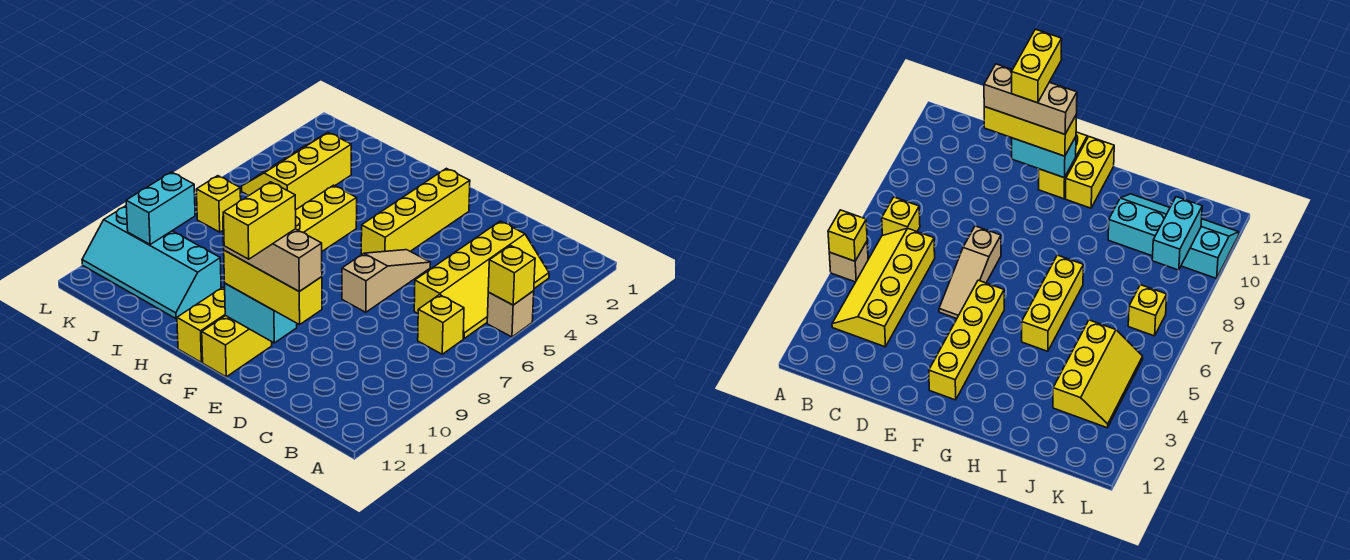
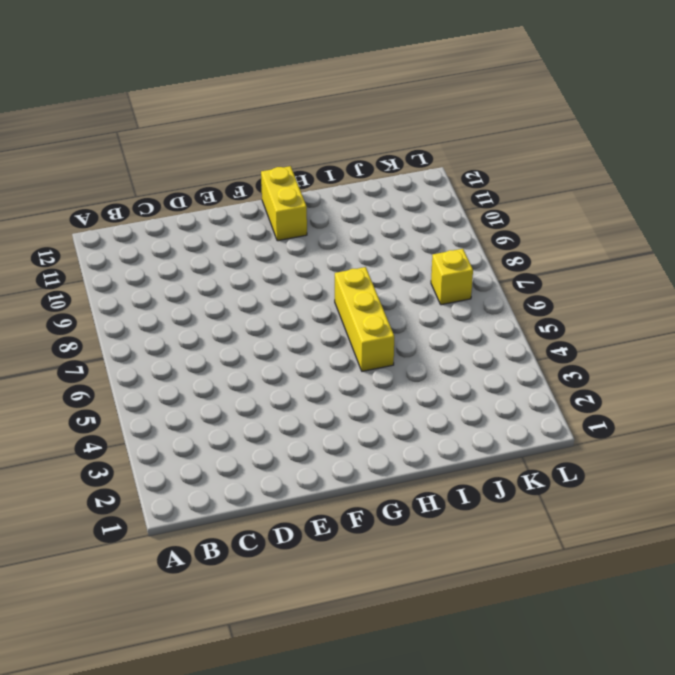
none -> tan 1x1 brick [487,291,534,337]
none -> yellow 2x4 slope [414,221,549,338]
none -> yellow 1x1 brick [418,295,464,354]

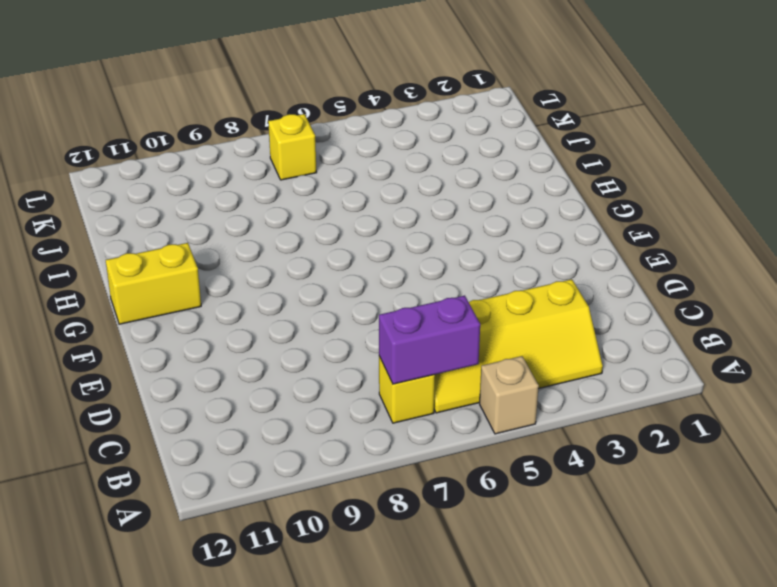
purple 1x2 brick [379,296,480,384] -> none
none -> tan 1x3 slope [342,250,430,312]
none -> yellow 1x4 brick [361,168,470,255]
none -> yellow 1x2 brick [202,316,272,377]

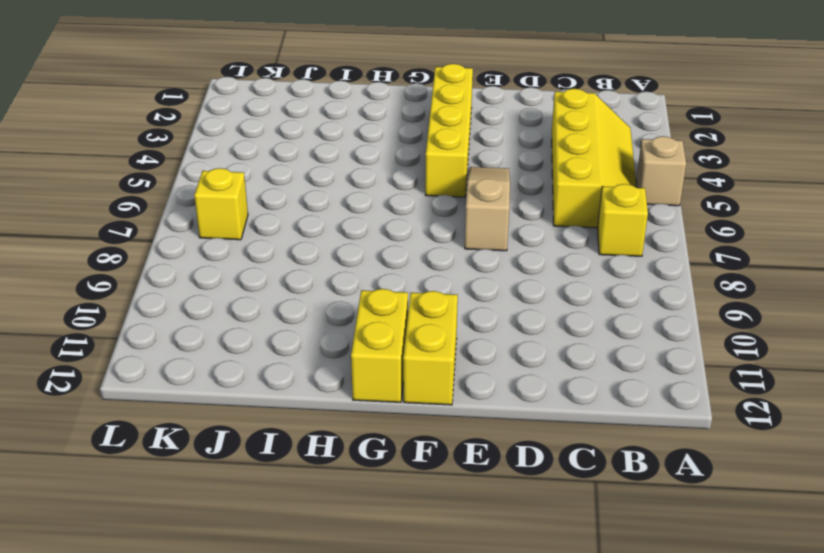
none -> yellow 1x3 brick [296,185,357,251]
none -> cyan 2x4 slope [82,206,221,319]
none -> yellow 2x3 slope [242,132,351,210]

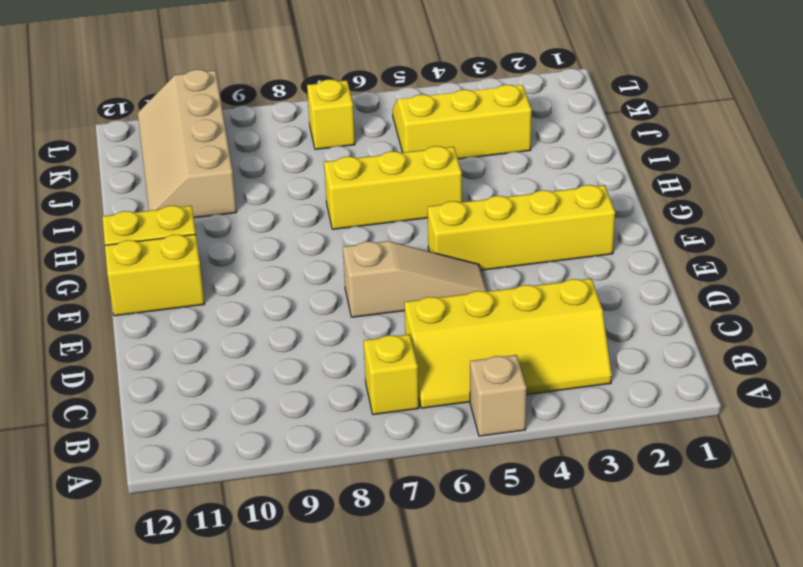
tan 2x4 slope [138,69,237,218] -> cyan 2x4 slope [82,206,221,319]
none -> yellow 1x1 brick [488,245,535,305]
none -> cyan 1x2 brick [225,284,297,343]
none -> cyan 1x2 brick [126,172,195,244]

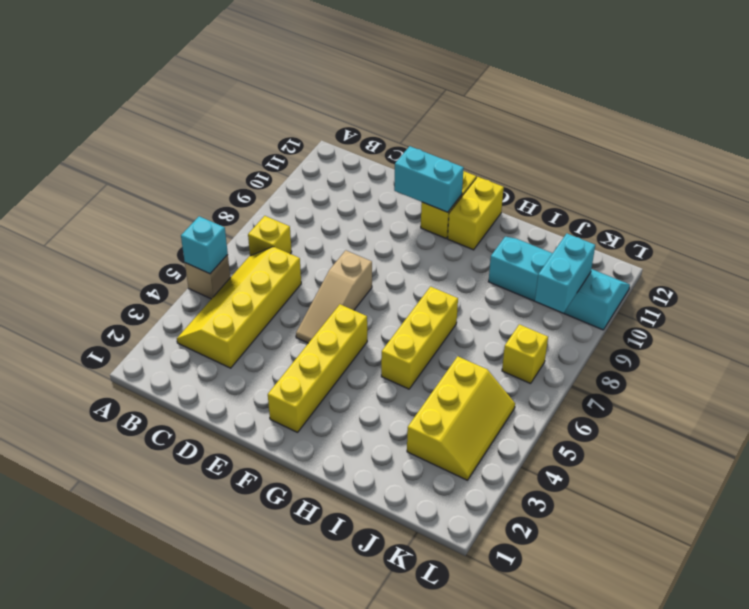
cyan 1x1 brick [181,216,228,274] -> yellow 1x1 brick [488,245,535,305]
none -> yellow 1x3 brick [224,250,322,325]
none -> tan 1x3 brick [223,216,322,291]
none -> yellow 1x2 brick [223,182,296,259]

